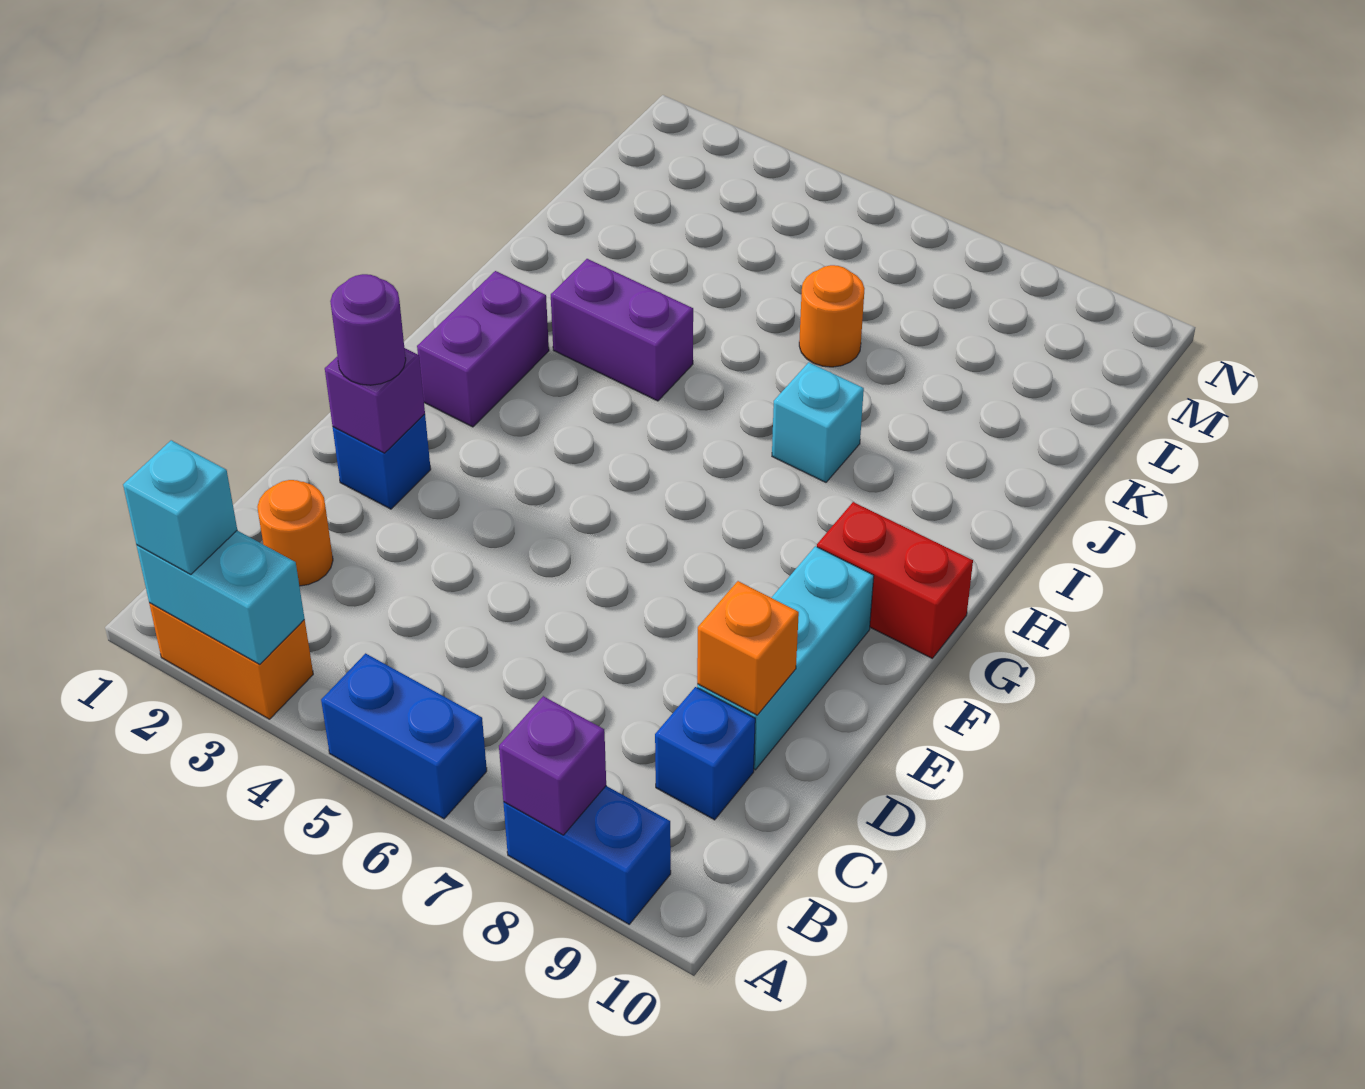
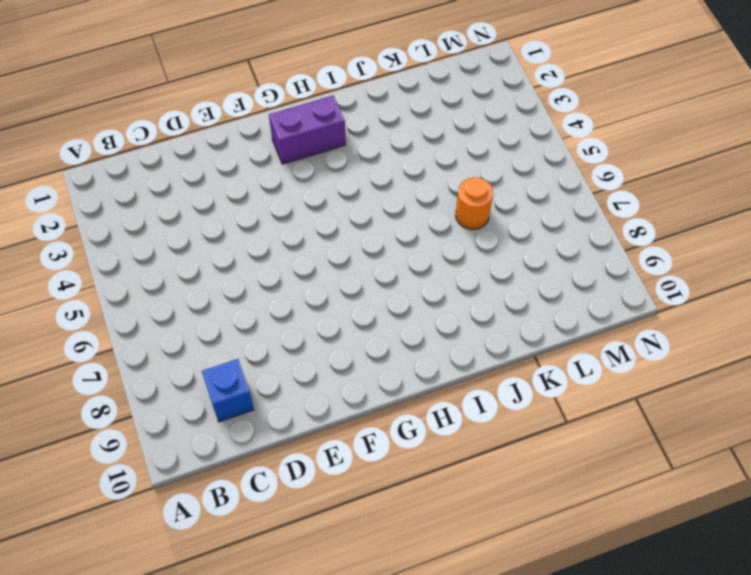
none -> orange 1x2 brick [149,603,313,719]
none -> blue 1x2 brick [321,653,487,819]
none -> blue 1x2 brick [503,786,671,924]

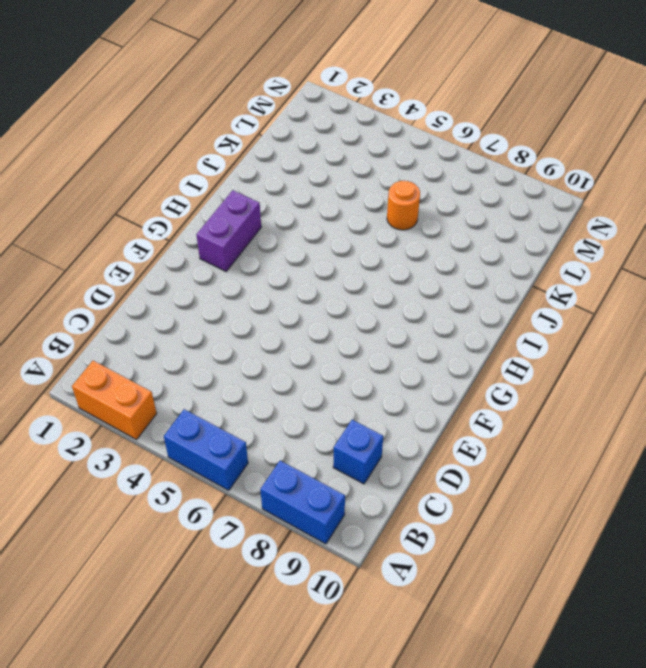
none -> orange 1x1 round brick [257,480,333,586]
none -> cyan 1x3 brick [697,546,874,770]
none -> blue 1x1 brick [333,414,431,509]

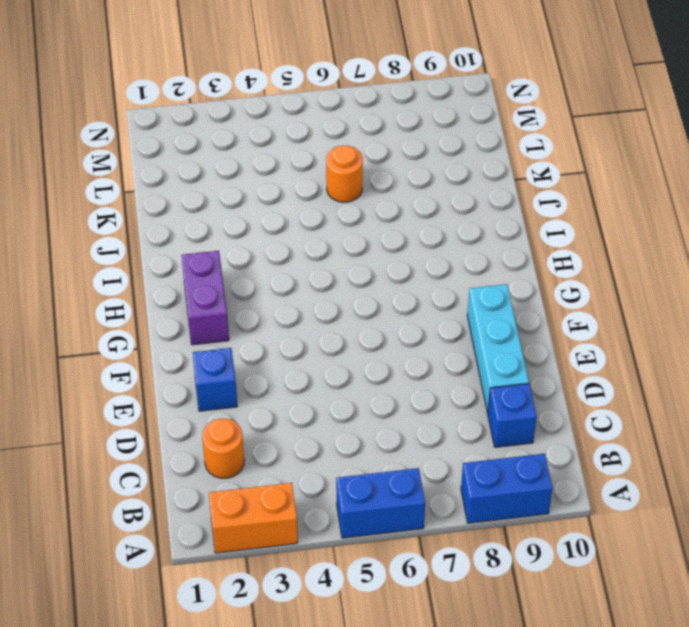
none -> red 1x2 brick [817,502,973,658]
none -> purple 1x2 brick [551,259,693,401]
none -> cyan 1x1 brick [772,362,864,482]

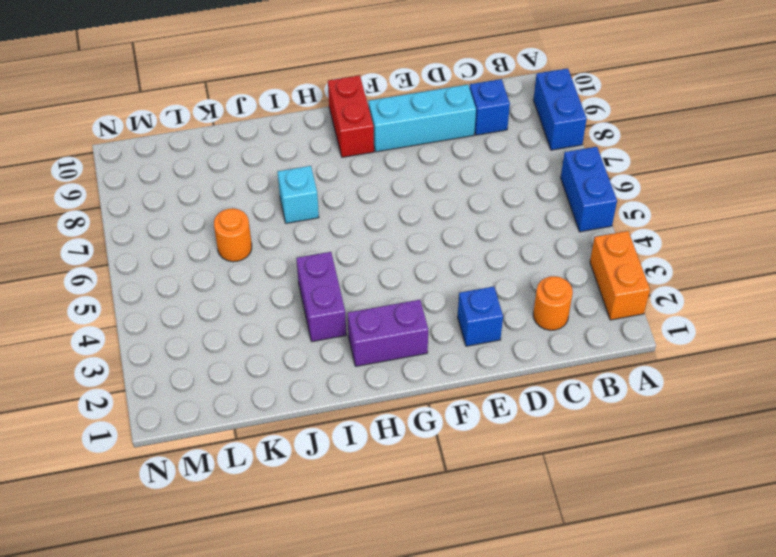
none -> cyan 1x2 brick [137,531,305,664]
none -> purple 1x1 brick [499,696,606,835]
none -> orange 1x1 brick [697,581,799,715]

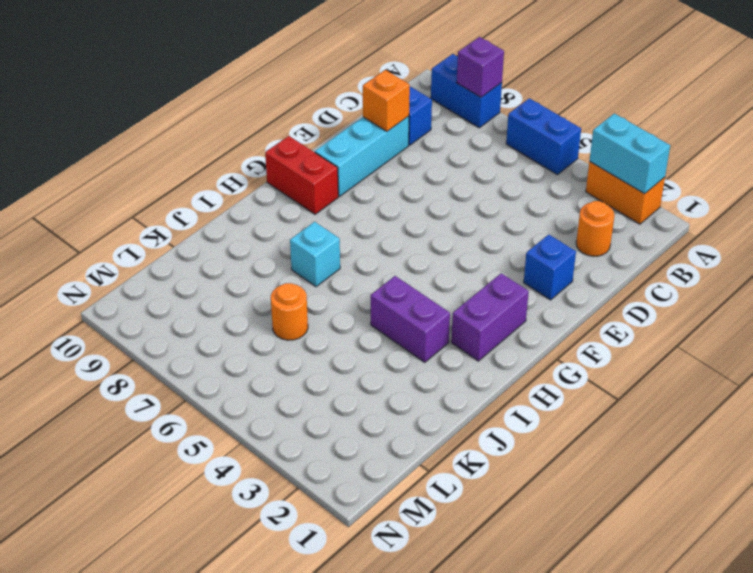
none -> purple 1x1 brick [325,348,425,453]
none -> cyan 1x1 brick [123,440,237,574]
none -> purple 1x1 round brick [330,274,406,385]

